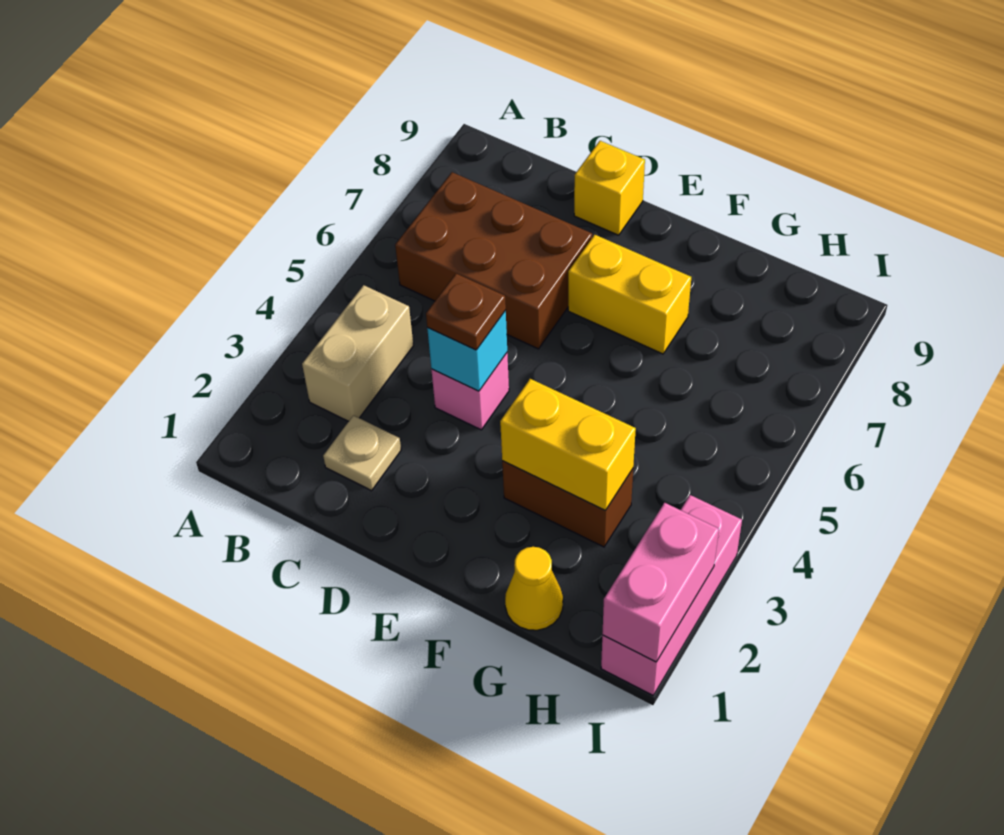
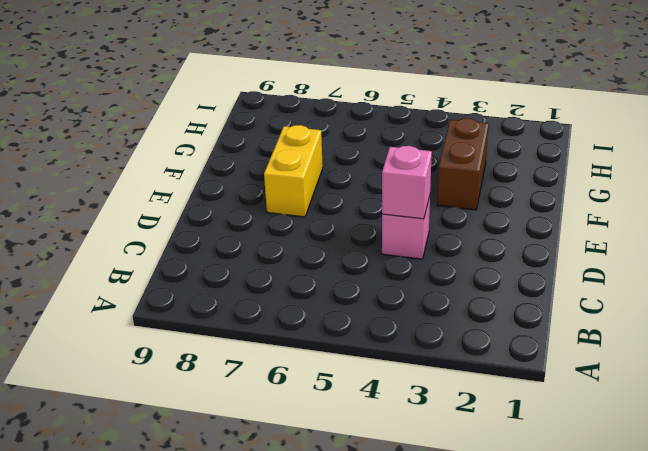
pink 1x1 brick [382,146,432,219] -> cyan 1x1 brick [427,310,507,391]
none -> tan 1x2 brick [302,285,413,421]
none -> brown 2x3 brick [395,172,592,349]
none -> tan 1x1 plate [323,416,401,491]

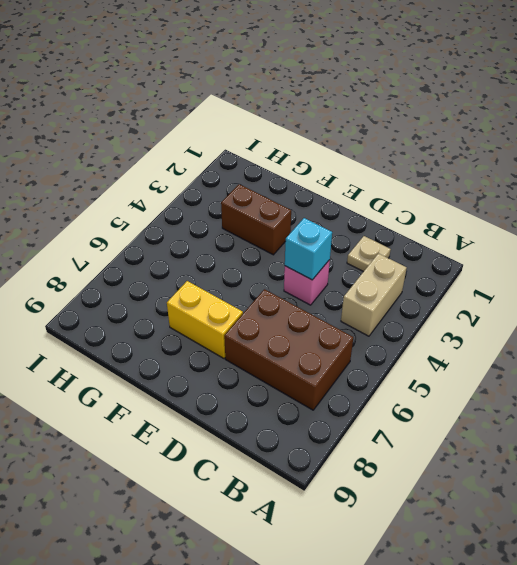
none -> yellow 1x1 brick [574,141,645,235]
none -> yellow 1x1 cone [505,547,563,630]
none -> pink 1x3 brick [601,495,742,695]

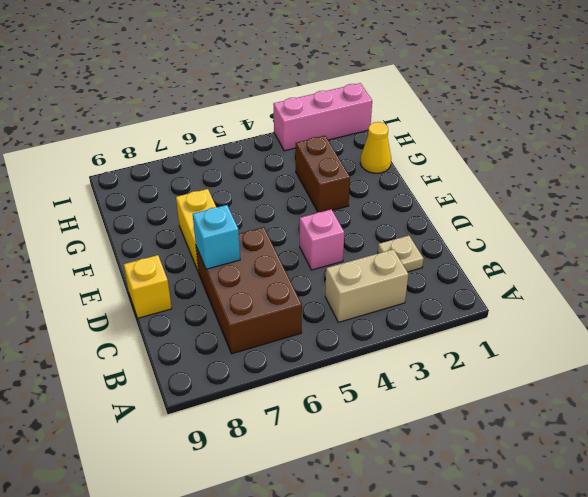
cyan 1x1 brick [193,205,240,269] -> cyan 1x1 brick moved to [427,310,507,391]
none -> yellow 1x2 brick [500,379,636,510]
none -> pink 1x2 brick [602,503,719,662]
none -> brown 1x1 plate [426,274,506,350]

